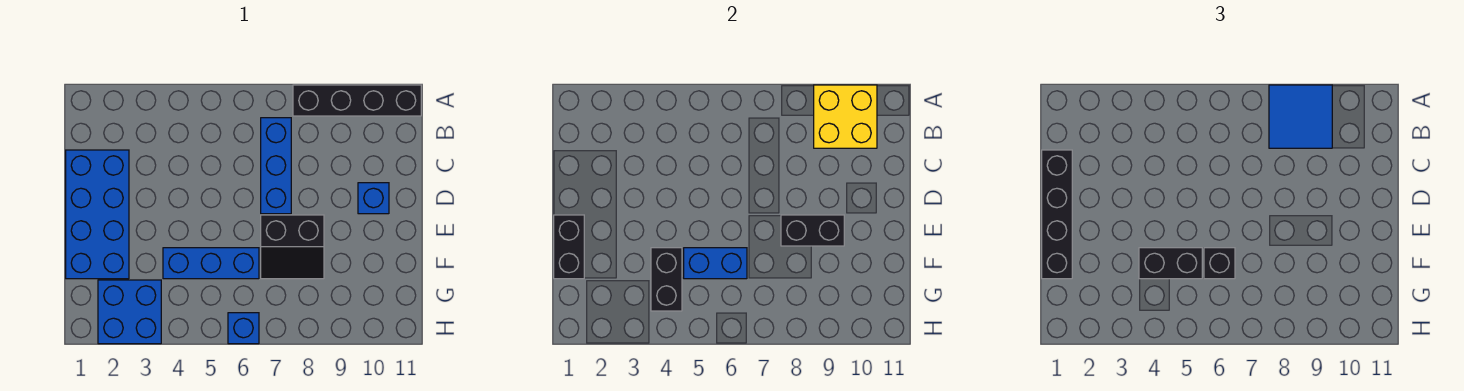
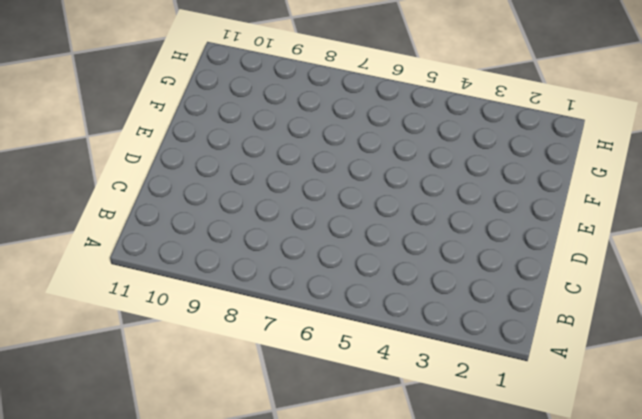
none -> black 1x4 brick [293,85,421,116]
none -> blue 1x3 brick [261,118,291,214]
none -> blue 2x4 brick [66,150,129,279]

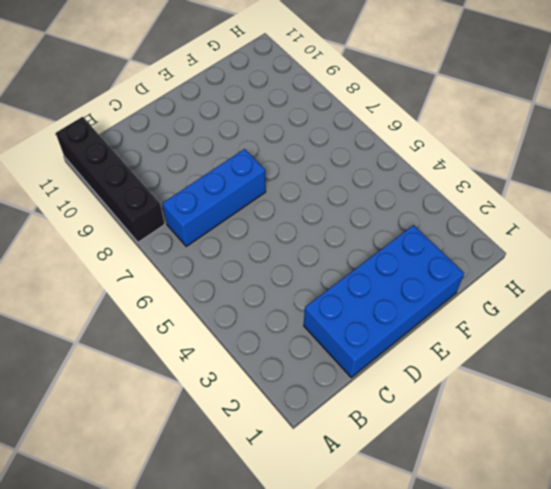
none -> blue 1x1 brick [358,183,389,214]
none -> black 2x2 slope [261,215,324,279]
none -> blue 1x3 brick [163,248,259,279]

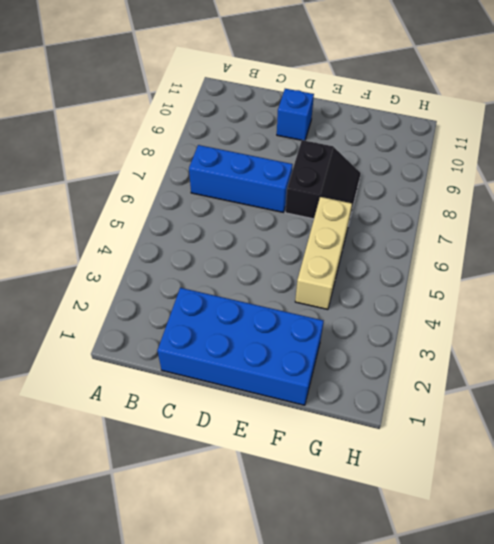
tan 1x3 brick [295,197,352,309] -> blue 1x3 brick [163,248,259,279]
none -> black 1x4 brick [293,85,421,116]
none -> blue 2x2 brick [98,280,161,344]
none -> blue 1x1 brick [228,313,259,344]

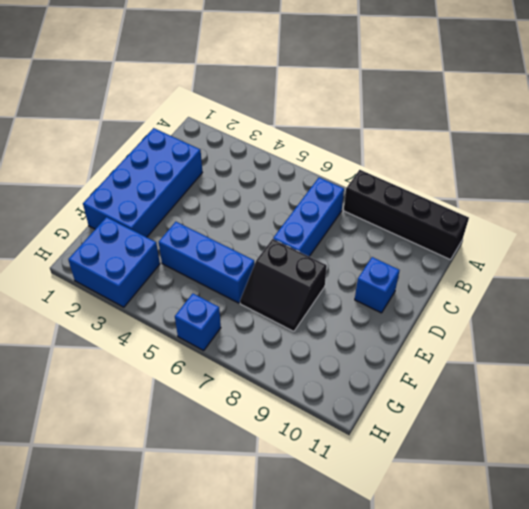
none -> yellow 2x2 brick [814,85,877,148]
none -> black 1x2 brick [554,215,584,279]
none -> black 1x2 brick [781,215,844,246]

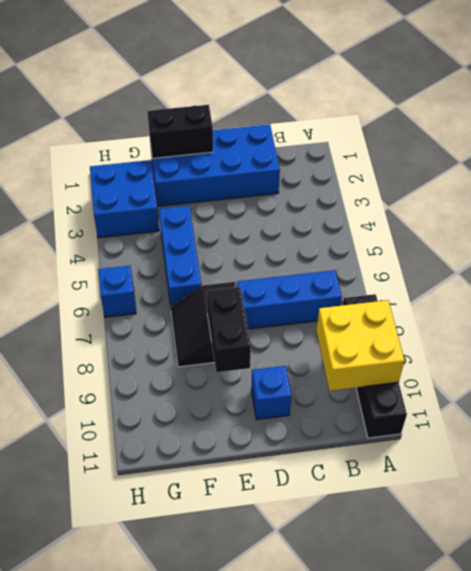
none -> black 1x2 brick [651,248,682,311]
none -> blue 1x2 brick [684,248,747,279]
none -> blue 2x2 tile [1269,85,1332,148]

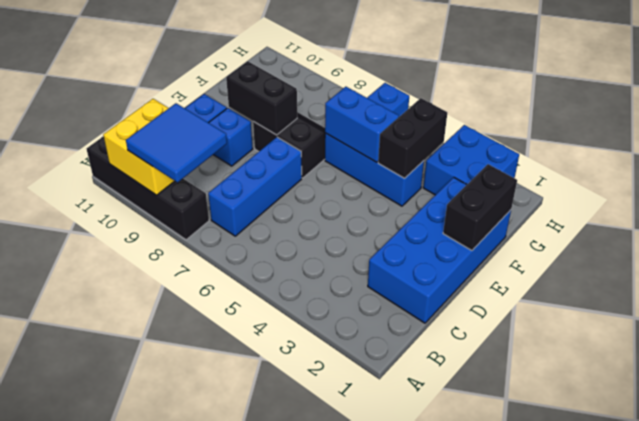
blue 1x1 brick [209,108,253,166] -> none
none -> black 1x4 brick [1042,150,1072,279]
none -> black 1x2 brick [1139,248,1202,279]
none -> black 1x1 brick [1204,248,1235,279]

